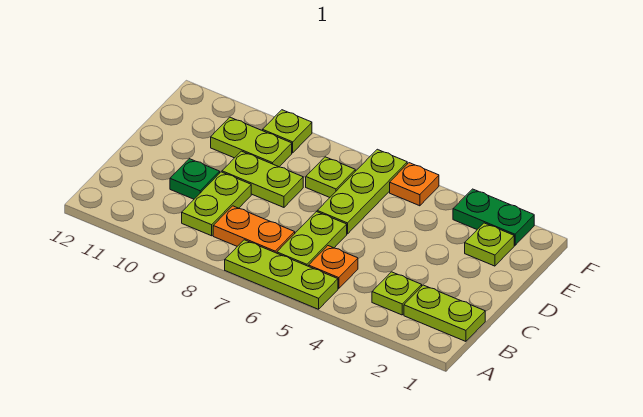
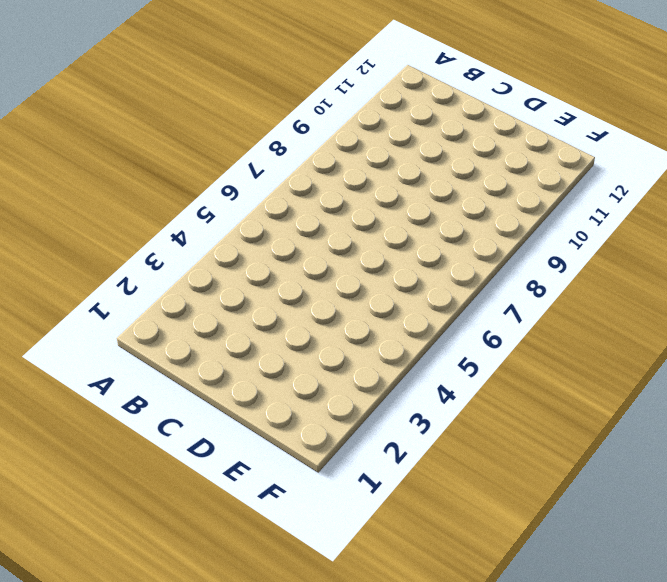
none -> lime 1x3 plate [225,240,338,309]
none -> lime 1x2 plate [404,285,485,341]
none -> lime 1x1 plate [372,272,422,315]

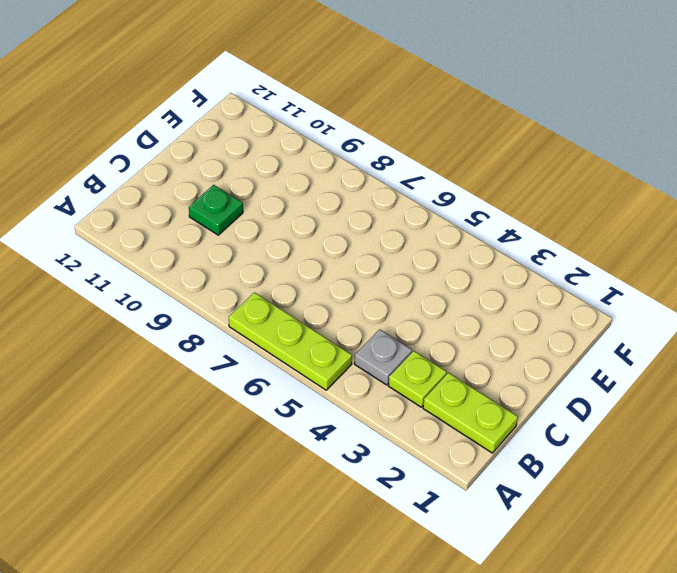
grey 1x1 plate [354,329,412,385] -> none
none -> orange 1x1 plate [309,246,358,289]
none -> lime 1x2 plate [277,212,347,266]
none -> orange 1x2 plate [213,206,295,253]

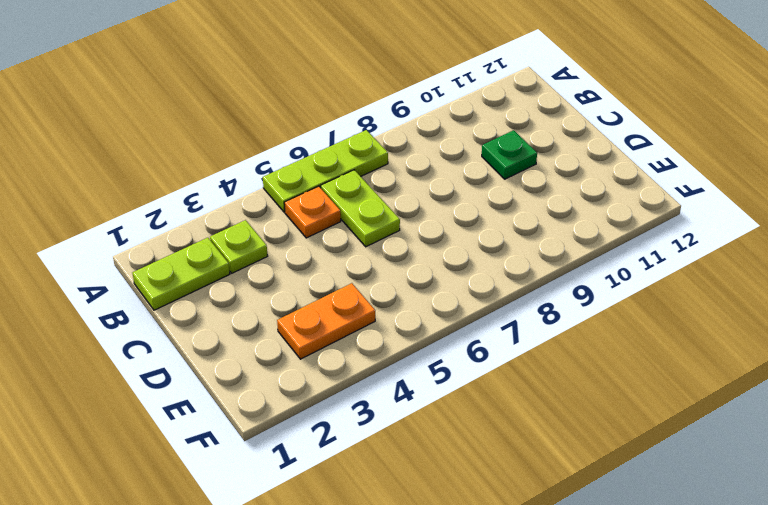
orange 1x2 plate [277,283,375,359] -> orange 1x2 plate moved to [213,206,295,253]
none -> lime 1x2 plate [182,172,251,236]
none -> lime 1x3 plate [317,149,407,234]
none -> lime 1x2 plate [222,151,303,207]

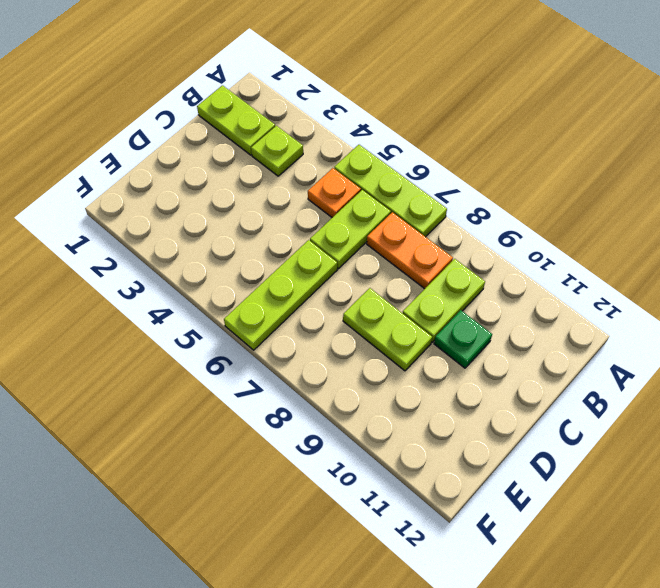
none -> lime 1x1 plate [465,223,514,266]
none -> lime 1x1 plate [306,157,355,197]
none -> lime 1x2 plate [211,117,292,167]

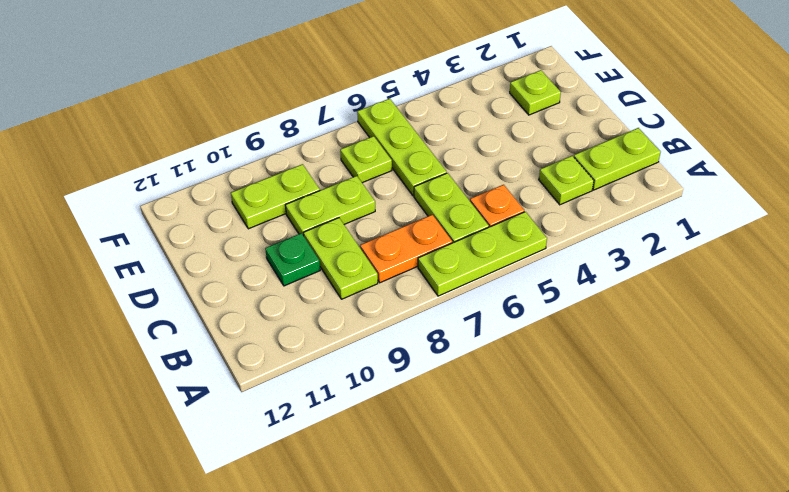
none -> green 1x2 plate [453,189,534,245]
none -> orange 1x1 plate [390,163,439,206]
none -> lime 1x1 plate [263,110,312,153]

